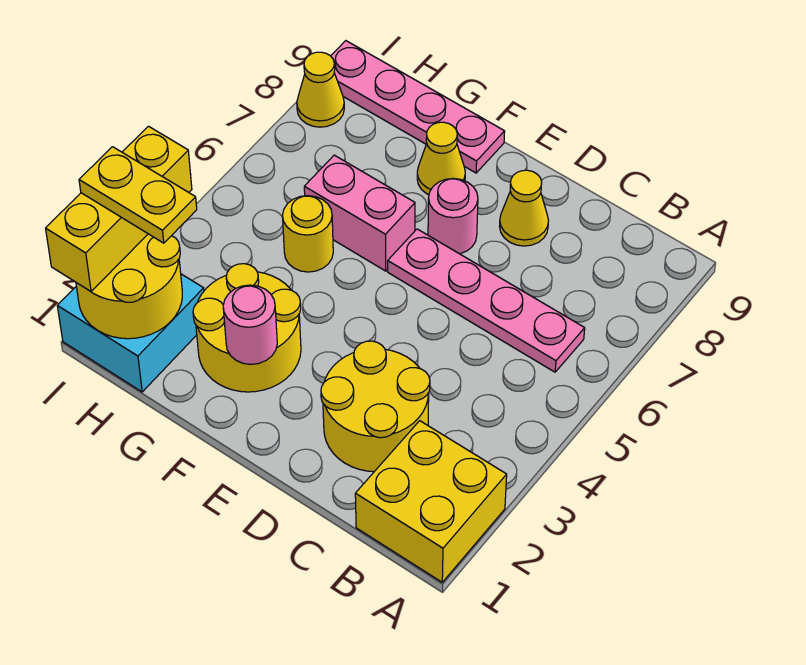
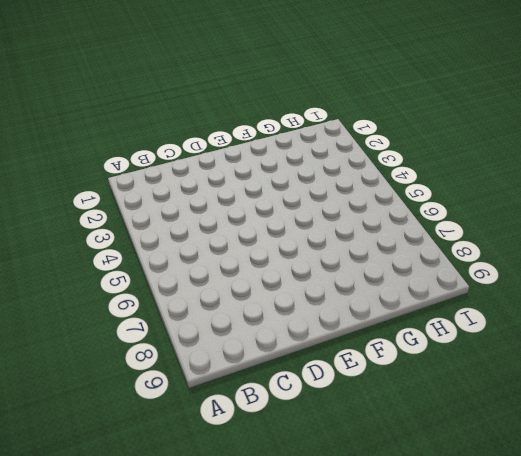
none -> yellow 2x2 brick [355,421,507,582]
none -> pink 1x4 plate [388,229,585,372]
none -> yellow 2x2 round brick [321,341,430,472]

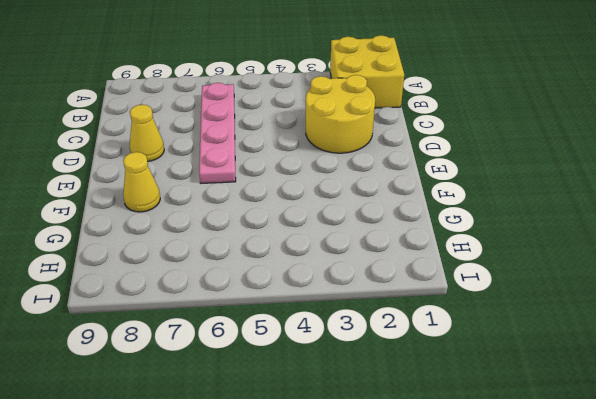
none -> pink 1x1 round brick [428,178,478,254]
none -> yellow 2x2 round brick [193,264,301,392]
none -> pink 1x2 brick [304,155,415,271]

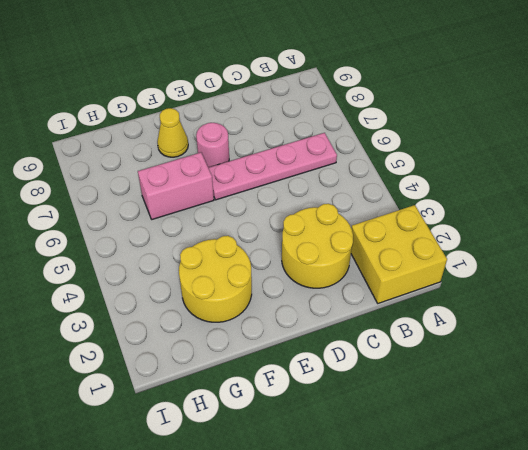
none -> yellow 1x1 cone [500,170,548,246]
none -> pink 1x4 plate [331,41,505,173]
none -> yellow 1x1 round brick [282,196,333,272]

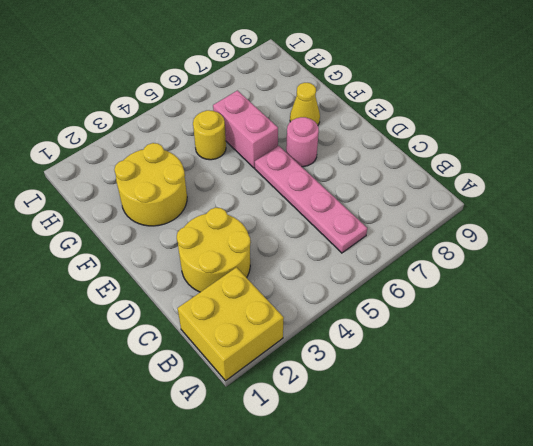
none -> yellow 1x1 cone [500,170,548,246]
none -> pink 1x4 plate [331,41,505,173]
none -> cyan 2x2 brick [57,274,204,392]

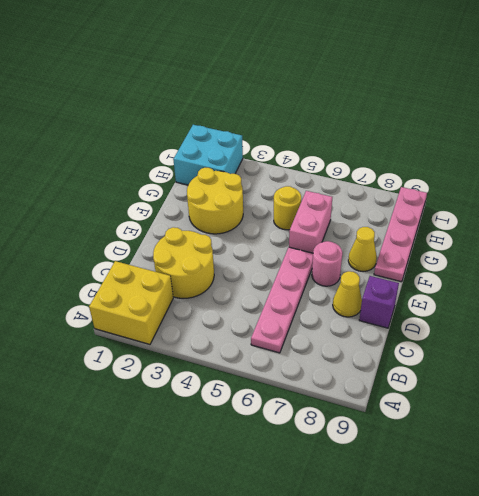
purple 1x1 brick [359,276,399,328] -> none
none -> yellow 1x1 cone [297,52,344,127]
none -> pink 1x1 round brick [223,285,277,364]
none -> yellow 2x2 round brick [76,234,182,339]

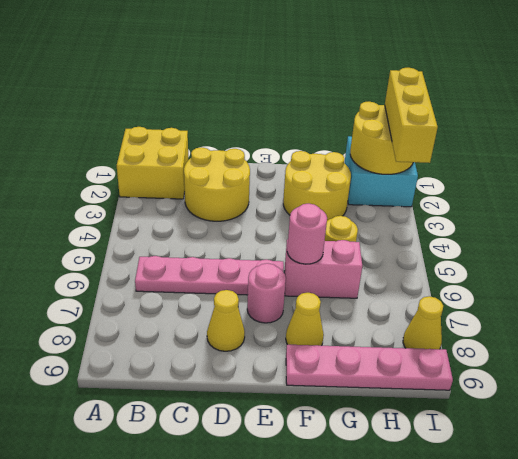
pink 1x1 round brick [287,203,327,264] -> pink 1x1 round brick moved to [223,285,277,364]
none -> yellow 1x2 plate [79,147,197,243]

